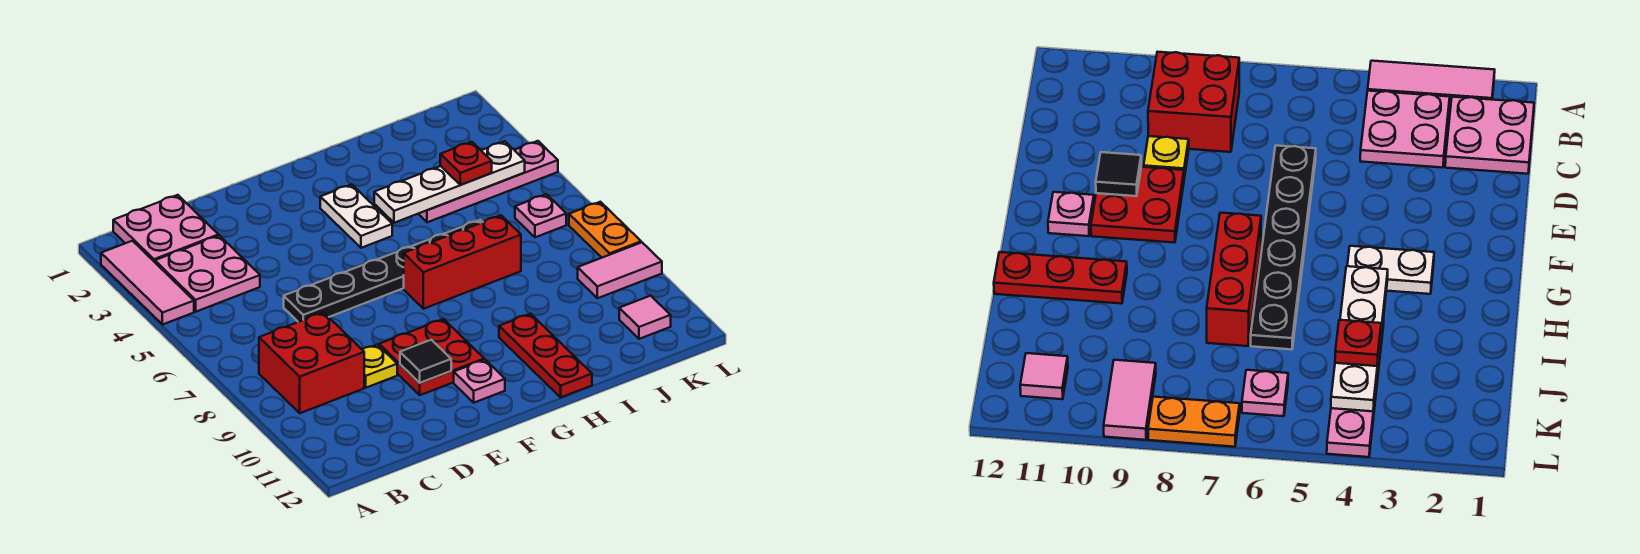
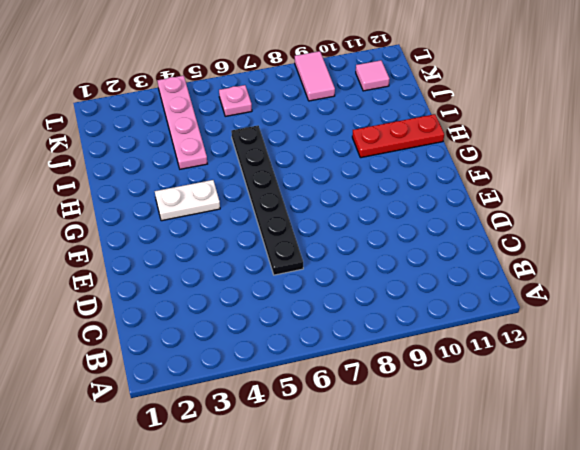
none -> pink 1x3 tile [101,241,194,325]
none -> pink 2x2 plate [113,195,219,262]
none -> pink 2x2 plate [155,236,260,312]

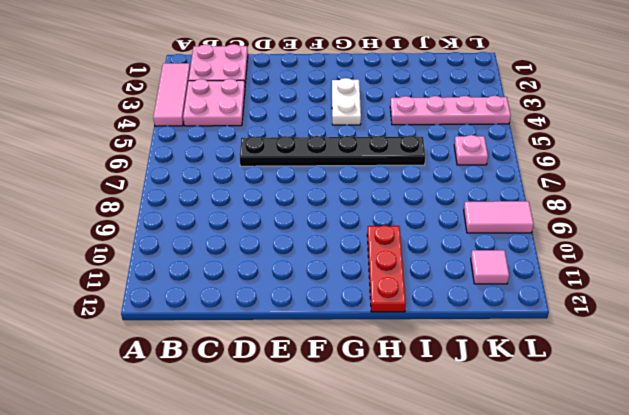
none -> red 2x2 brick [259,312,364,413]
none -> yellow 1x1 plate [362,345,397,388]
none -> red 2x2 plate [379,319,484,395]

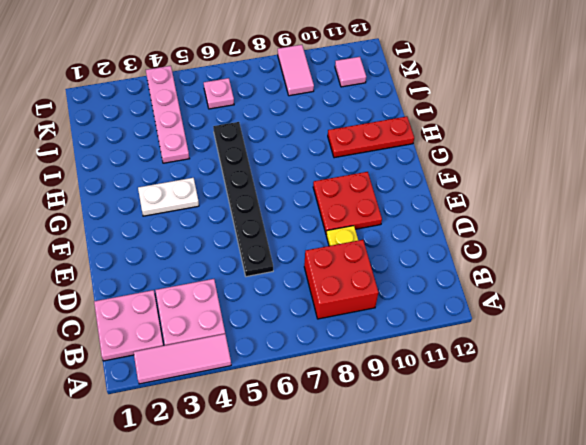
none -> pink 1x1 plate [454,360,505,403]
none -> red 1x3 brick [404,215,521,309]
none -> orange 1x2 plate [569,202,641,258]

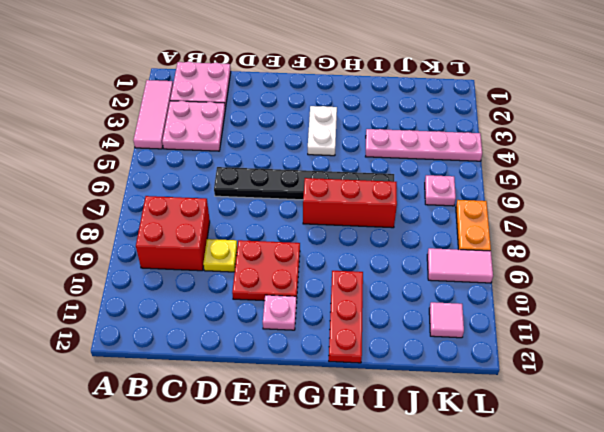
none -> black 1x1 tile [400,340,451,383]
none -> white 1x4 plate [374,141,525,223]
none -> red 1x1 plate [440,142,492,185]

